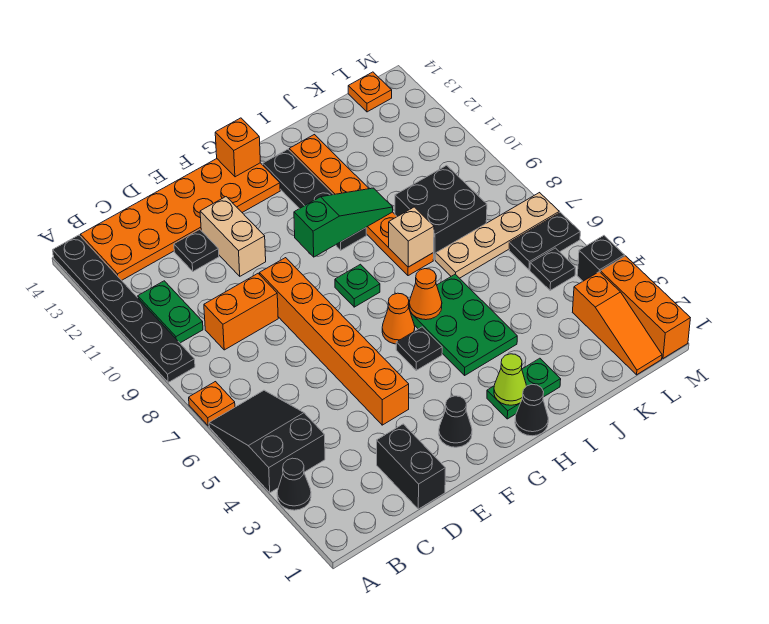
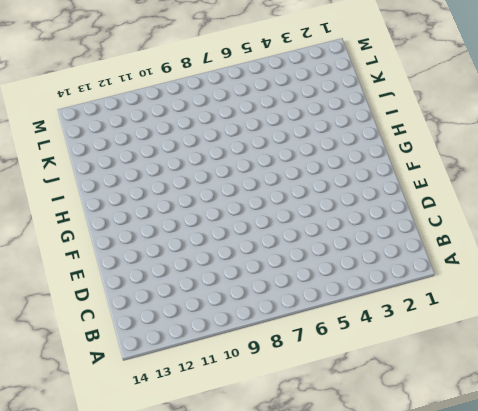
none -> black 1x1 cone [277,458,311,510]
none -> black 2x3 slope [209,390,325,493]
none -> orange 1x1 plate [189,382,235,426]
none -> black 1x6 plate [53,235,195,382]

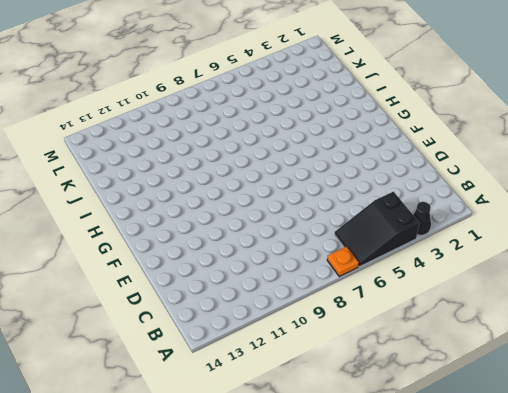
none -> black 1x6 plate [53,235,195,382]
none -> green 1x2 plate [138,281,203,343]
none -> orange 2x6 plate [80,159,280,280]
none -> orange 1x2 brick [204,274,278,350]

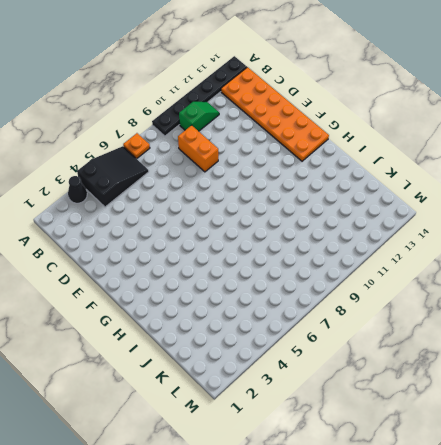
green 1x2 slope [179,101,219,131] -> green 1x2 plate [138,281,203,343]
none -> black 1x2 brick [377,424,446,509]
none -> black 1x1 plate [174,229,219,271]
none -> orange 1x6 brick [260,258,409,425]
none -> tan 1x2 brick [200,197,266,276]

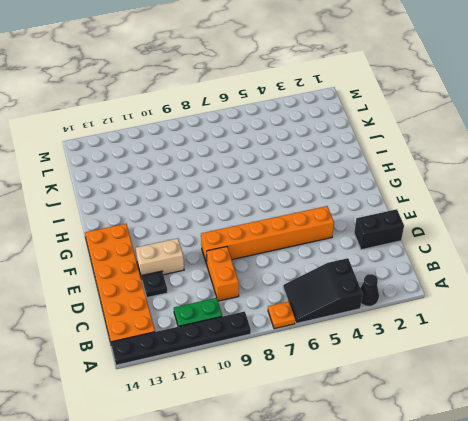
none -> black 1x1 cone [439,396,472,447]
none -> black 1x1 plate [396,327,442,370]
none -> orange 1x1 cone [382,293,415,344]
none -> green 1x1 plate [335,264,380,307]

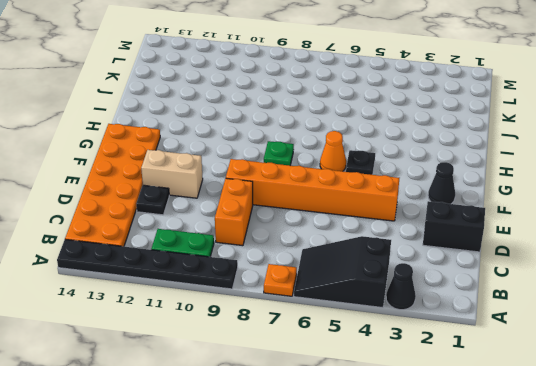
none -> black 1x1 cone [515,384,548,436]
none -> green 1x2 plate [487,358,561,419]
none -> green 2x3 plate [409,274,517,375]
none -> black 1x4 plate [263,149,366,250]

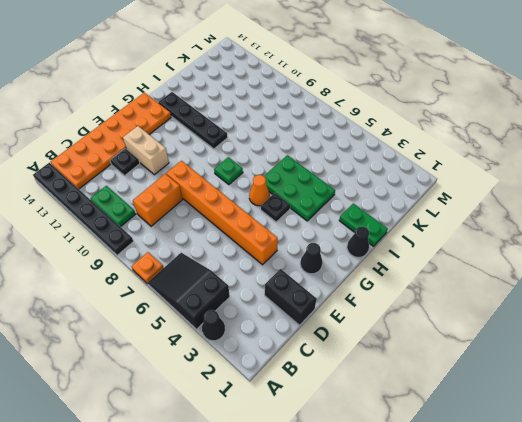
green 1x2 plate [339,203,388,246] -> green 1x2 plate turned to [487,358,561,419]
none -> orange 1x6 plate [289,135,434,276]
none -> tan 1x4 plate [436,193,559,278]
none -> black 2x2 brick [395,165,487,260]
none -> orange 1x3 slope [572,272,662,375]

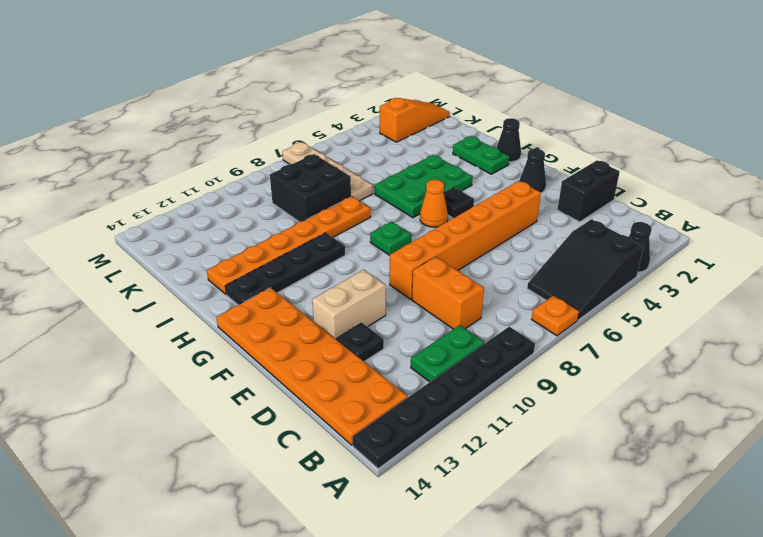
none -> black 1x1 plate [530,248,576,291]
none -> black 1x2 plate [509,212,580,270]
none -> orange 1x1 plate [348,72,392,112]
none -> orange 1x3 brick [600,256,690,358]

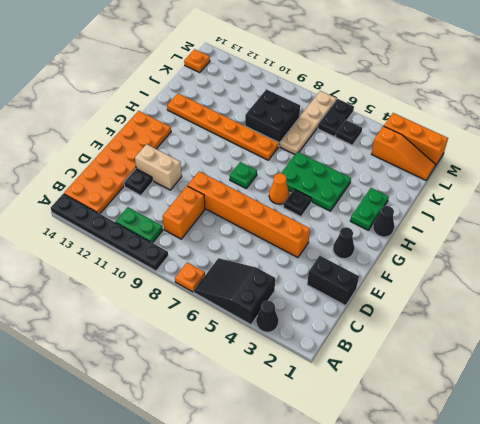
none -> black 1x4 plate [263,149,366,250]
none -> black 1x1 brick [577,236,625,281]
none -> green 1x3 slope [294,188,393,257]
none -> orange 1x1 brick [215,118,260,177]

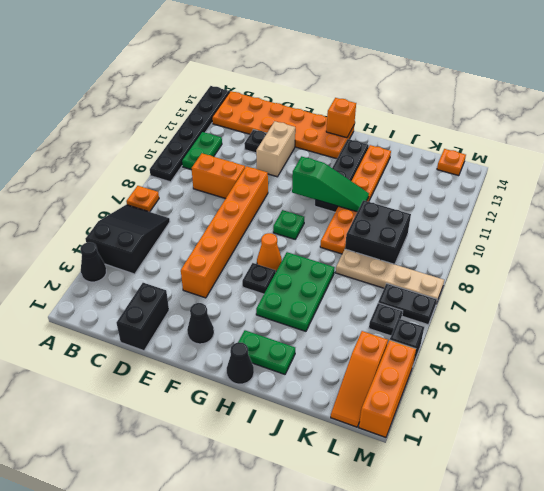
none -> lime 1x1 cone [494,354,526,405]
none -> orange 1x1 cone [409,269,442,320]
none -> tan 1x1 brick [389,207,434,267]

